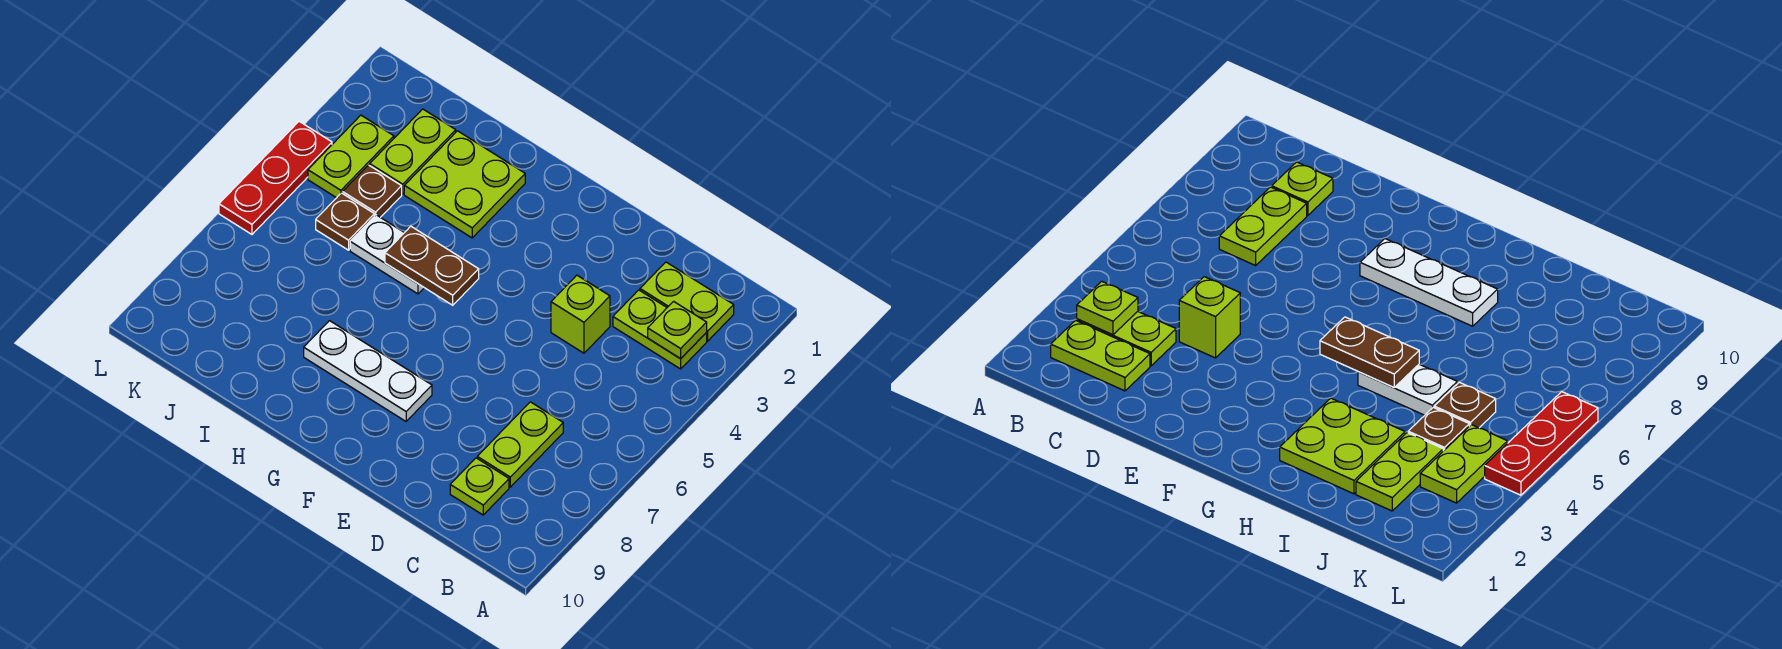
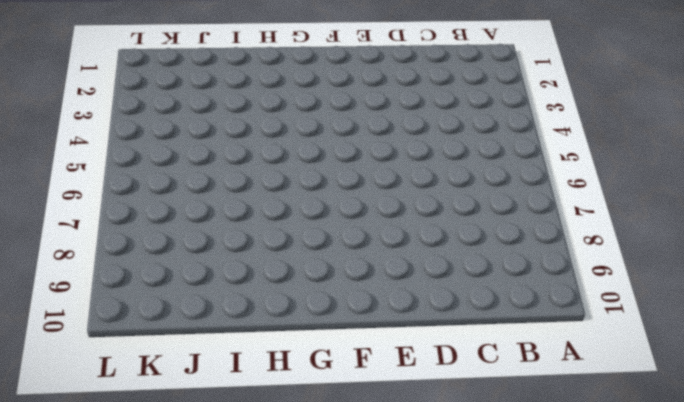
none -> lime 1x2 plate [640,262,734,341]
none -> lime 1x2 plate [613,290,707,369]
none -> lime 1x2 plate [477,402,563,487]

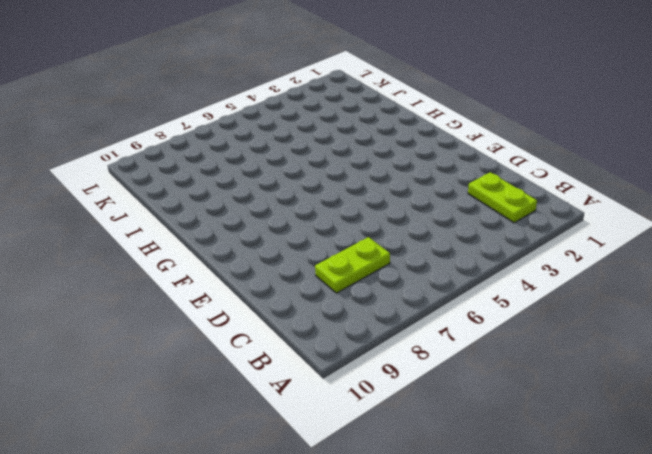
none -> lime 1x2 plate [613,290,707,369]
none -> lime 1x1 plate [450,458,509,515]
none -> lime 1x1 brick [551,275,610,353]

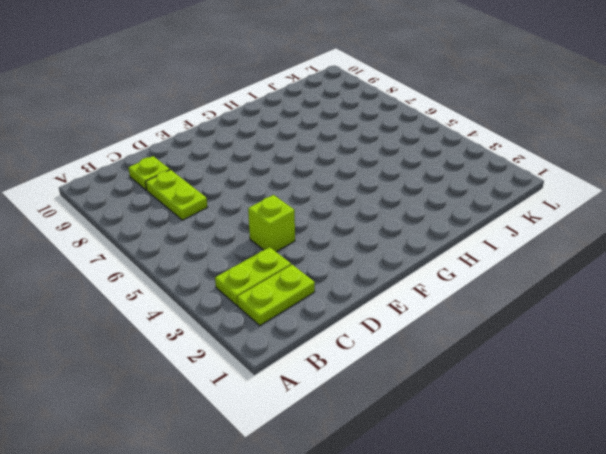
none -> white 1x3 plate [304,321,432,421]
none -> lime 2x2 plate [404,131,525,238]
none -> white 1x2 plate [350,215,424,294]

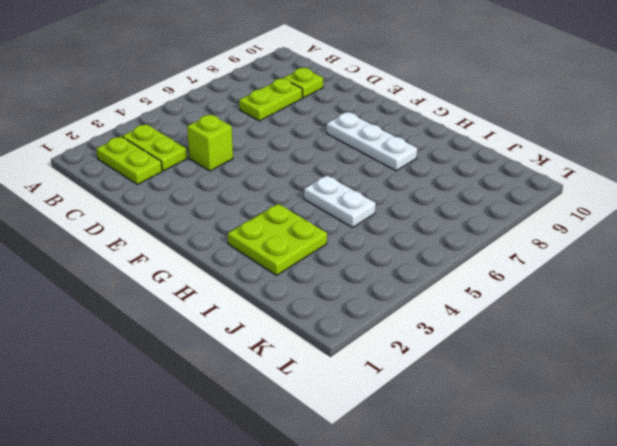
none -> lime 1x2 plate [370,109,456,194]
none -> brown 1x1 plate [343,165,402,217]
none -> brown 1x1 plate [316,193,374,250]

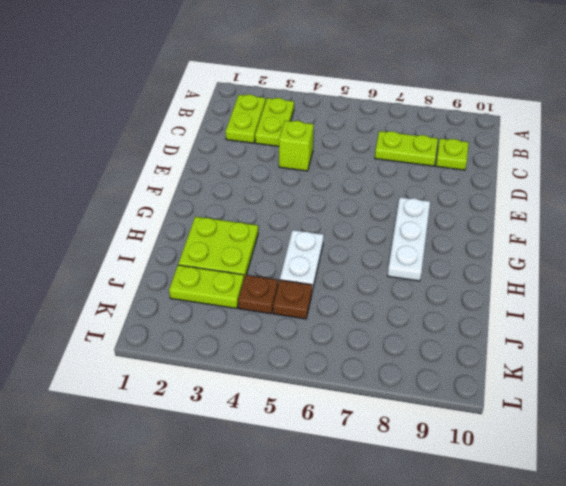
none -> lime 1x2 plate [308,115,394,198]
none -> red 1x3 plate [219,122,332,234]
none -> lime 1x1 plate [648,301,707,359]

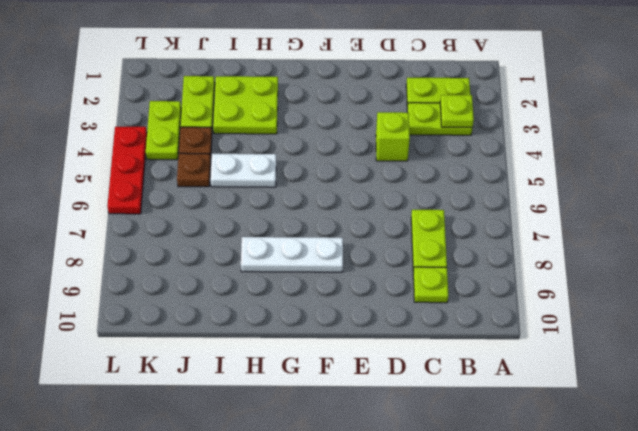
none -> brown 1x2 plate [385,226,479,305]

